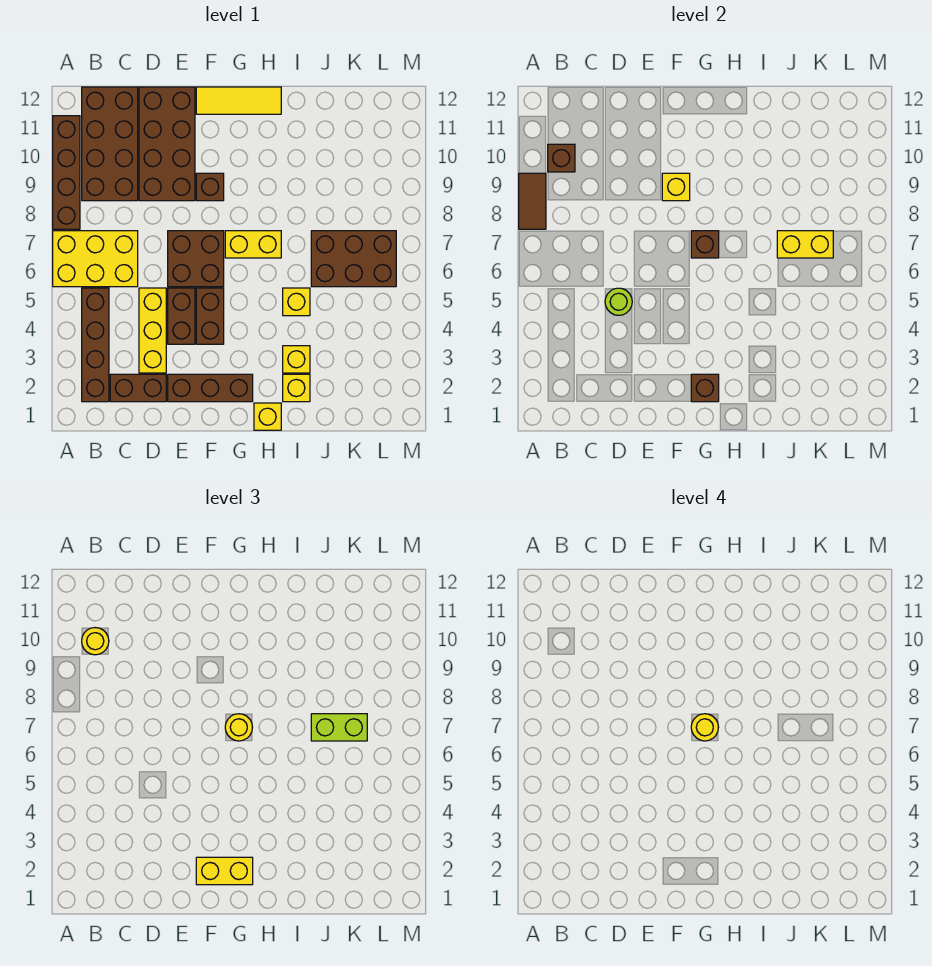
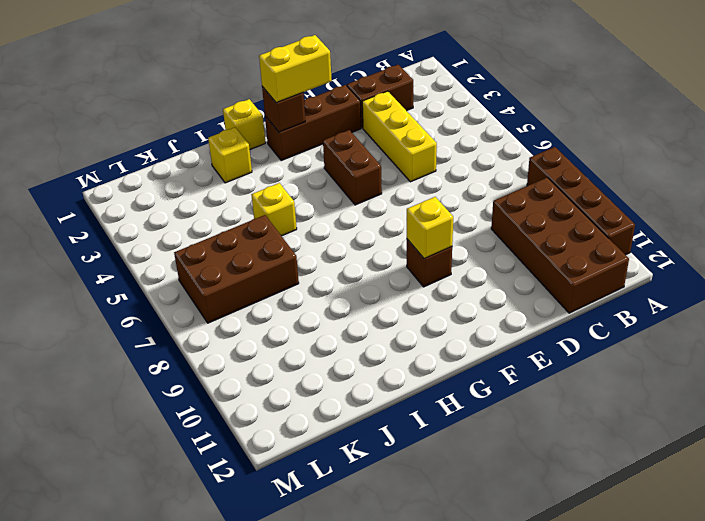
none -> yellow 2x3 brick [53,231,138,287]
none -> brown 1x4 brick [82,288,109,402]
none -> brown 2x4 brick [139,87,195,201]
none -> brown 1x2 brick [168,288,195,344]

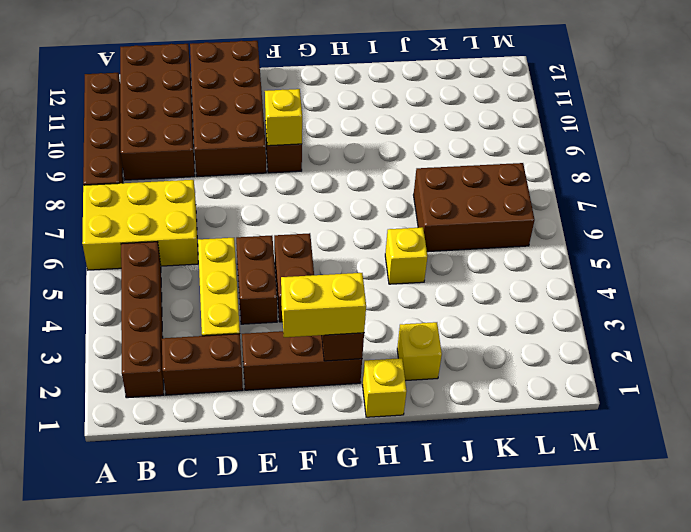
none -> brown 2x2 brick [168,231,224,287]
none -> yellow 1x3 tile [196,87,281,114]
none -> yellow 1x2 brick [225,231,281,258]
none -> yellow 1x1 brick [283,346,310,373]

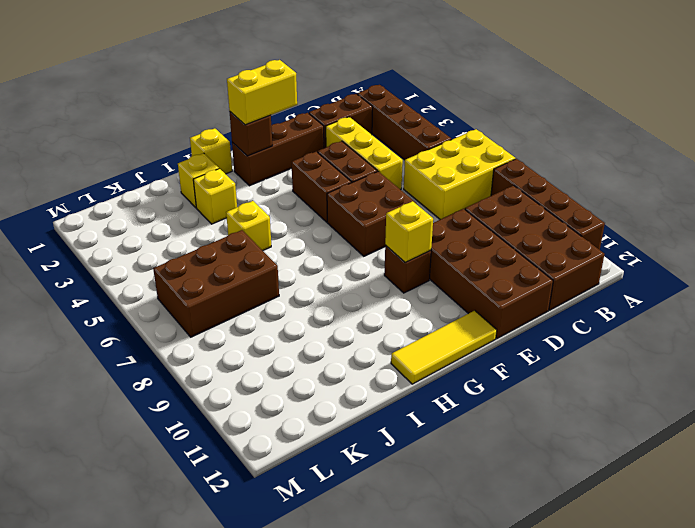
none -> yellow 1x2 brick [225,231,281,258]
none -> brown 1x2 tile [519,173,546,229]
none -> brown 1x1 brick [548,144,575,172]
none -> lime 1x1 round brick [605,288,632,315]

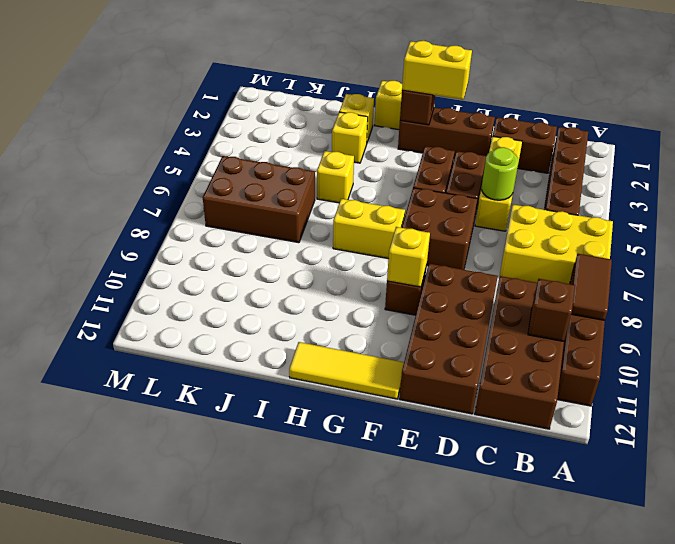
none -> brown 1x1 brick [691,231,719,258]
none -> yellow 1x2 brick [777,231,833,258]
none -> yellow 1x1 round brick [82,628,109,655]
none -> yellow 1x1 round brick [225,714,253,741]

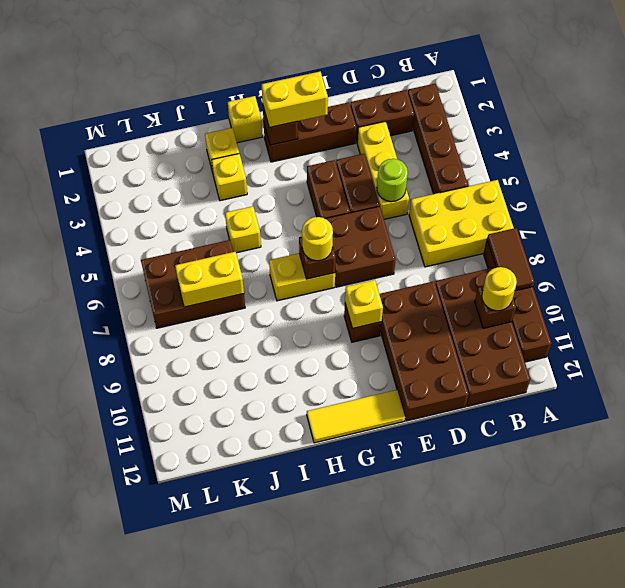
none -> lime 1x2 brick [311,714,367,741]
none -> yellow 1x1 round brick [691,714,719,741]

